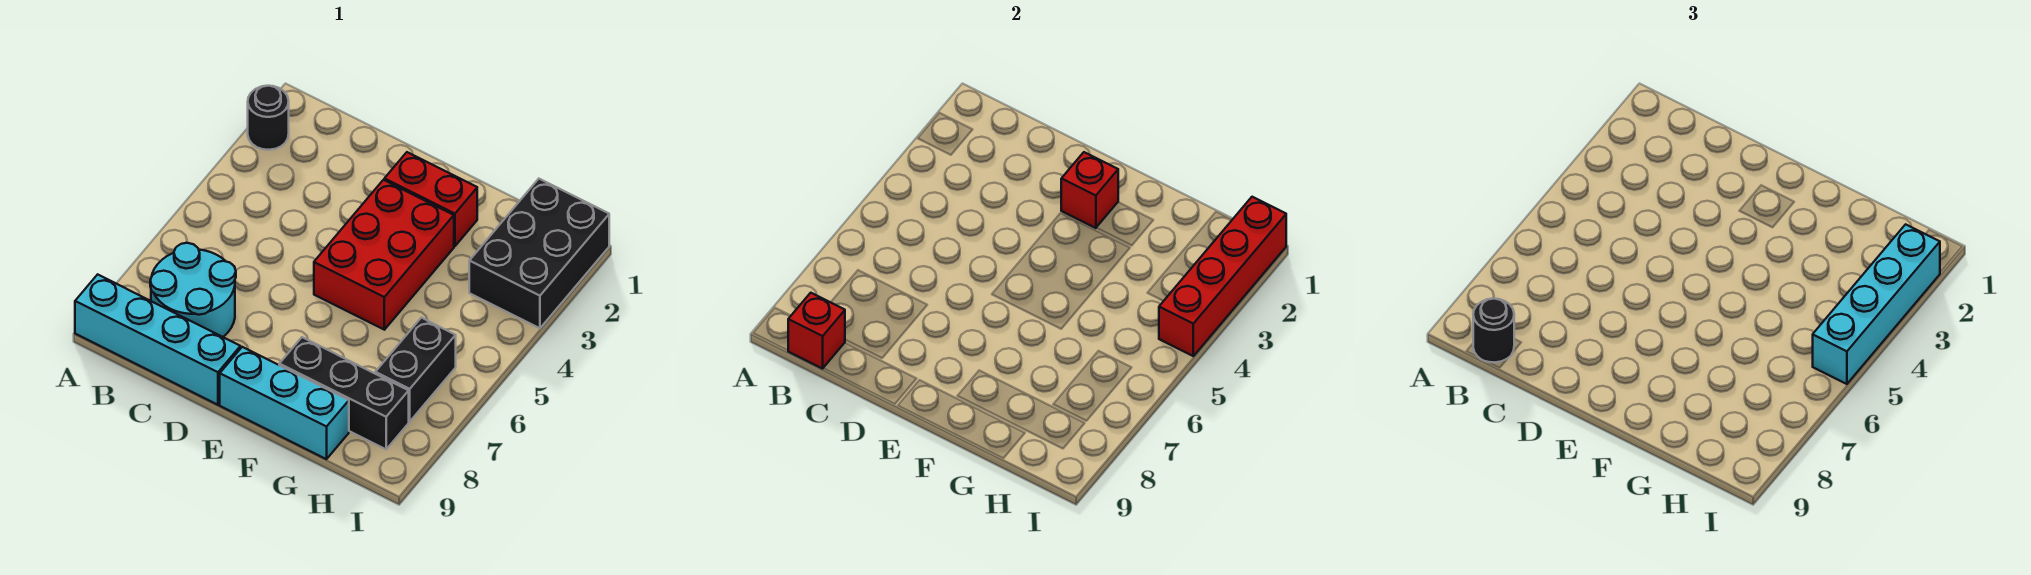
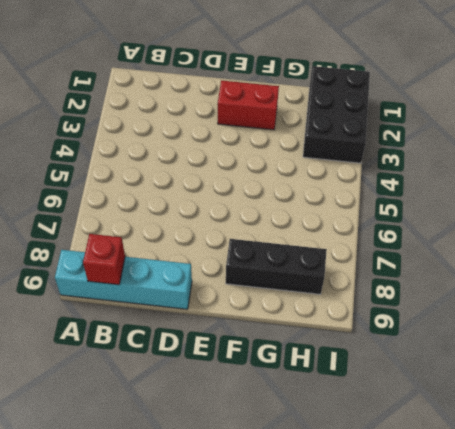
none -> black 1x1 round brick [248,86,289,150]
none -> cyan 2x2 round brick [150,243,236,337]
none -> red 2x3 brick [314,180,454,330]

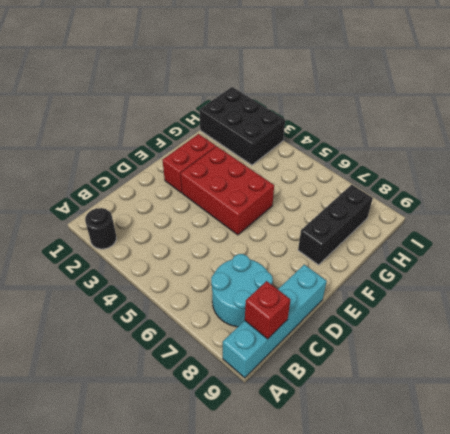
none -> cyan 1x3 brick [220,347,349,459]
none -> black 1x2 brick [375,318,456,422]
none -> red 1x1 brick [1061,152,1118,228]

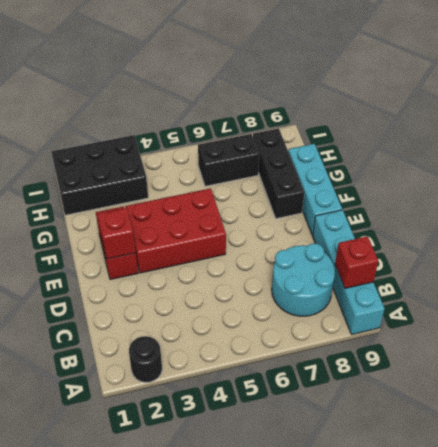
none -> red 1x4 brick [1159,197,1286,356]
none -> black 1x1 round brick [1473,299,1514,363]
none -> cyan 1x4 brick [1813,224,1940,384]

